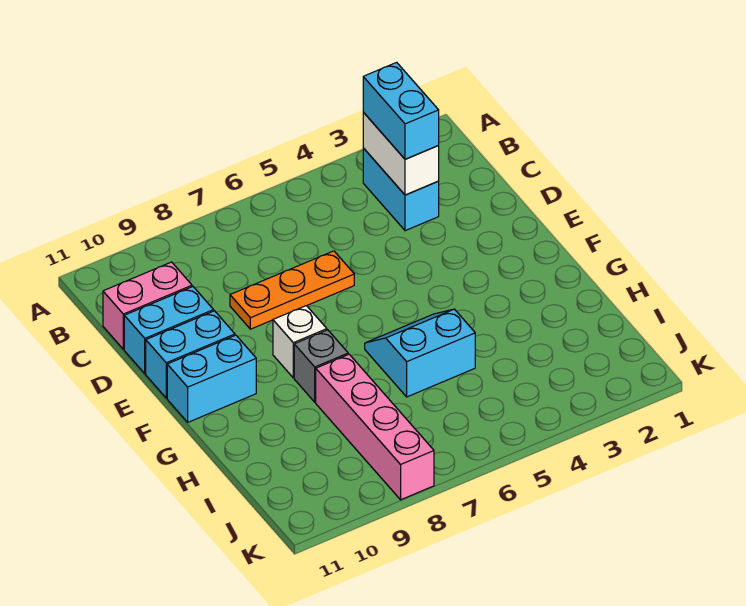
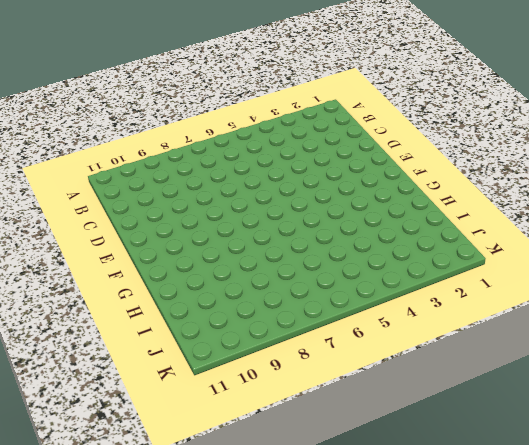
none -> cyan 1x2 brick [363,148,439,231]
none -> pink 1x2 brick [103,262,192,349]
none -> orange 1x3 plate [230,251,354,329]

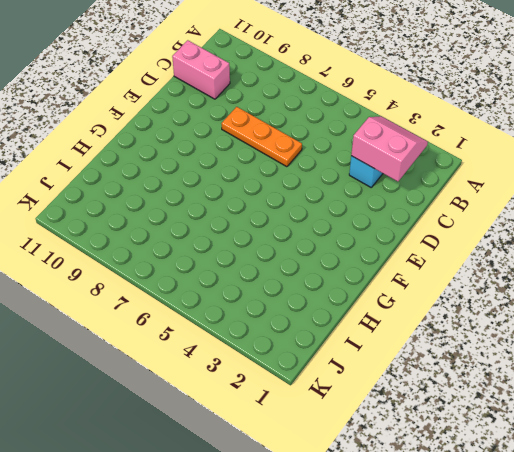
pink 2x2 slope [351,116,428,181] -> white 1x2 brick [363,112,439,195]
none -> cyan 1x2 brick [124,287,214,374]
none -> cyan 1x2 brick [146,311,235,398]
none -> white 1x1 brick [273,306,327,378]

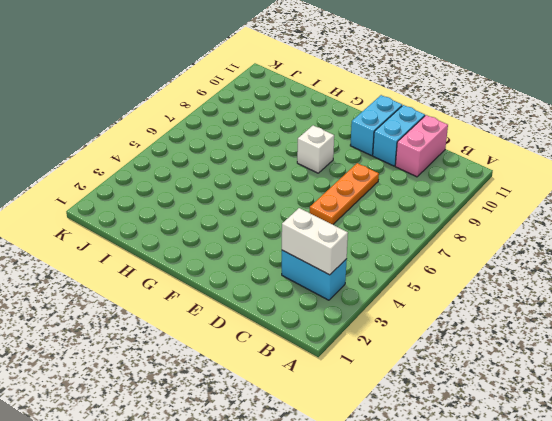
none -> cyan 1x2 brick [167,335,256,422]
none -> cyan 2x2 slope [365,309,475,397]
none -> grey 1x1 brick [294,330,348,402]

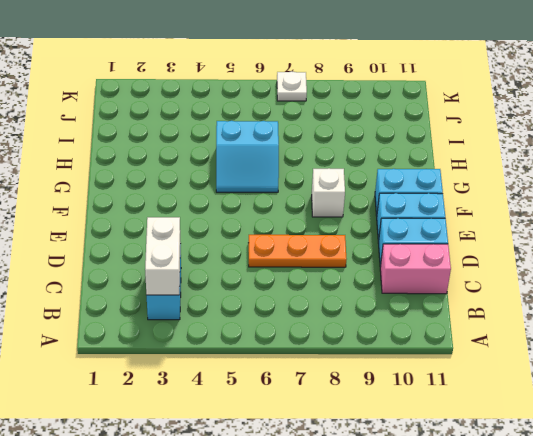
white 1x1 plate [277,71,307,101] -> none
none -> grey 1x1 brick [294,330,348,402]
none -> pink 1x4 brick [316,354,434,500]
none -> cyan 1x2 brick [363,62,439,159]

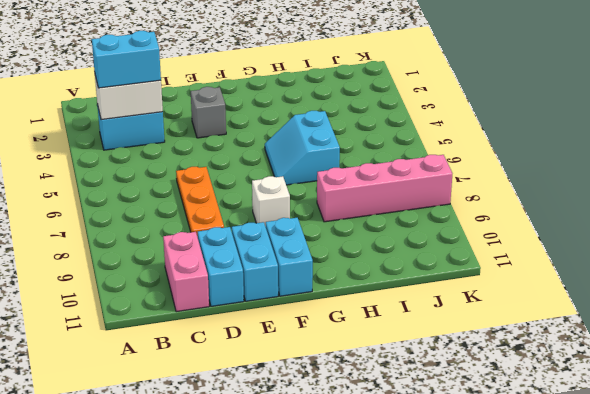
grey 1x1 brick [191,87,226,138] -> grey 1x1 brick moved to [294,330,348,402]

